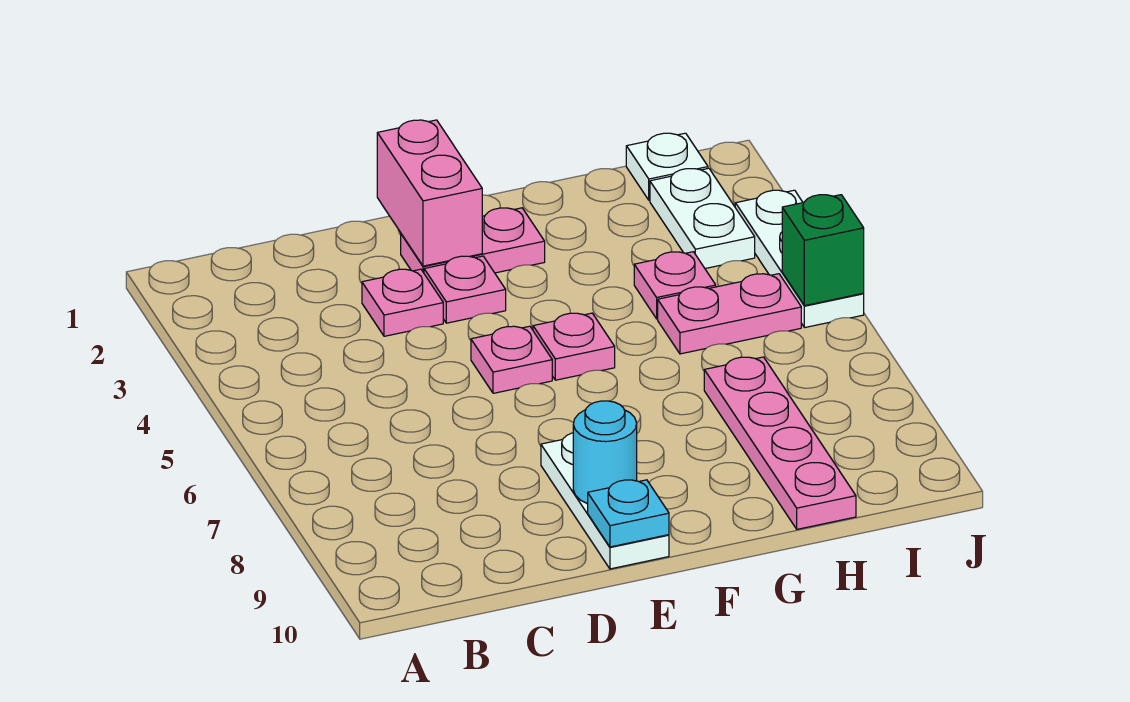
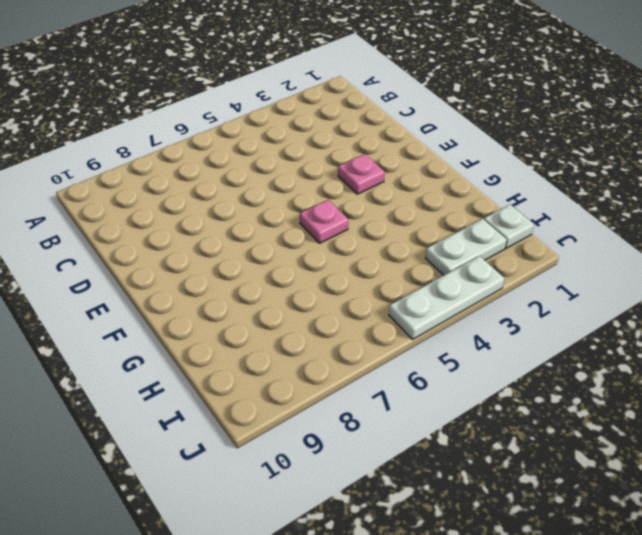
none -> pink 1x1 plate [362,269,443,336]
none -> pink 1x2 plate [401,208,545,273]
none -> pink 1x1 plate [471,326,552,393]

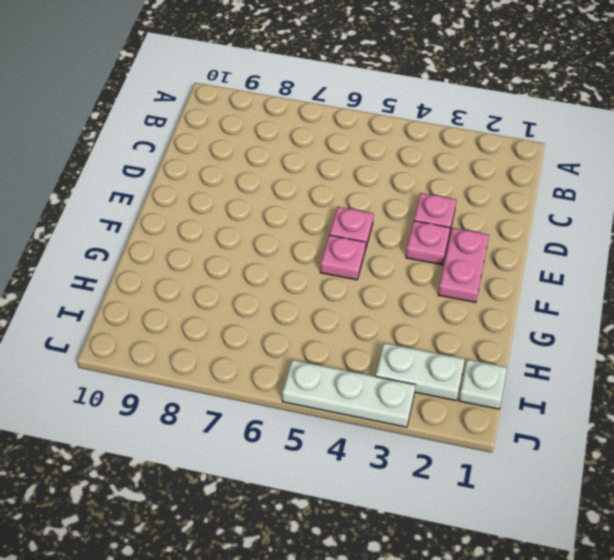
none -> white 1x3 plate [541,433,669,569]
none -> pink 1x1 plate [634,252,716,319]
none -> pink 1x2 plate [658,274,801,354]

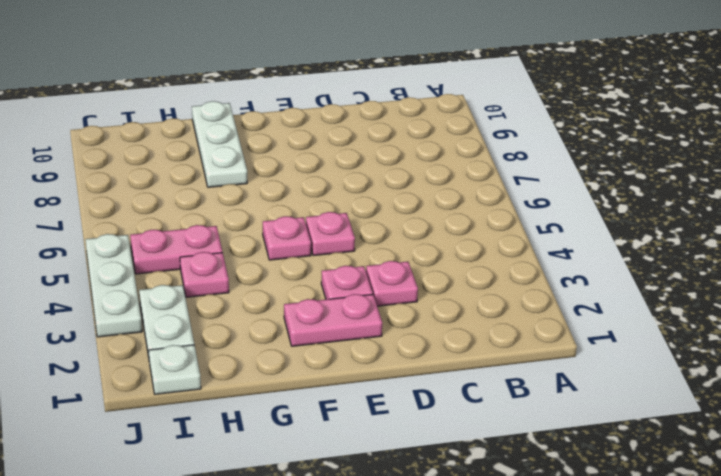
white 1x3 plate [192,101,247,187] -> white 1x3 plate moved to [541,433,669,569]
none -> pink 1x4 plate [704,357,856,529]
none -> pink 1x2 brick [377,120,482,266]
none -> cyan 1x1 round brick [573,401,637,504]

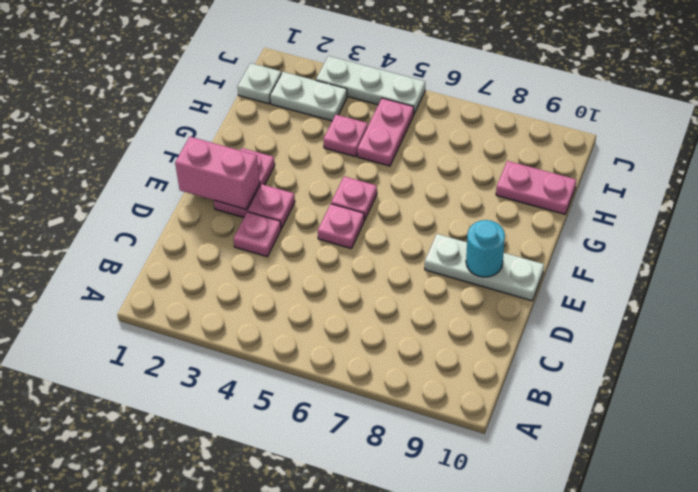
pink 1x2 plate [496,161,576,214] -> pink 1x4 plate [704,357,856,529]
none -> cyan 1x1 plate [588,480,669,547]
none -> green 1x1 brick [782,195,864,306]

